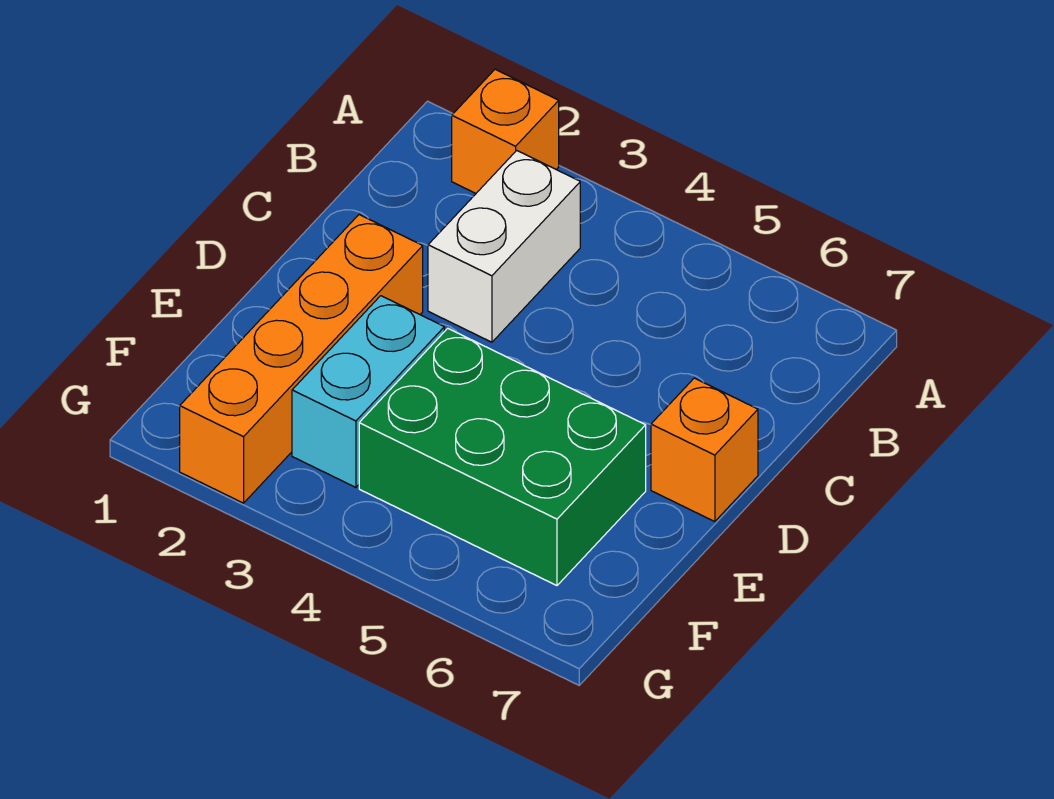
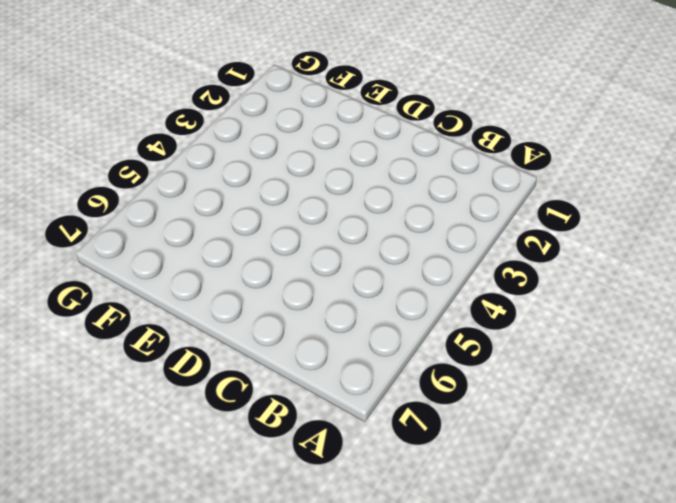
none -> orange 1x1 brick [452,69,559,193]
none -> white 1x2 brick [428,150,580,342]

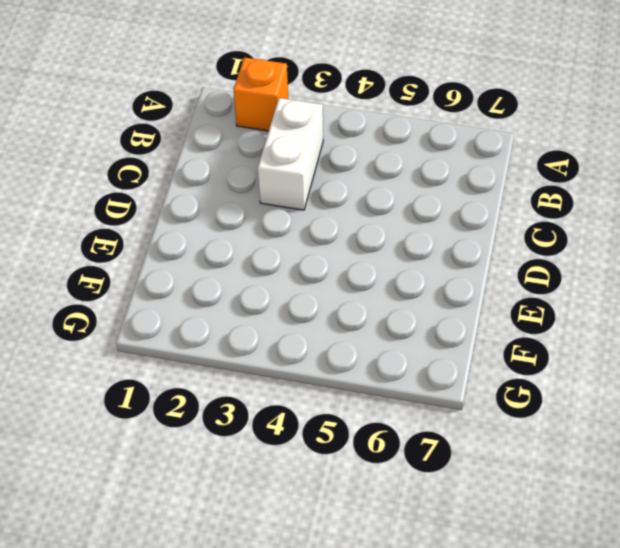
none -> orange 1x4 brick [180,215,423,503]
none -> orange 1x1 brick [651,378,758,522]

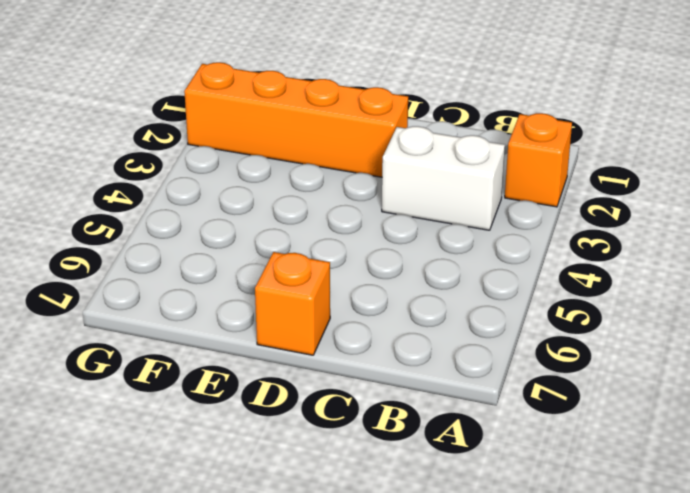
none -> cyan 1x2 brick [292,296,444,487]
none -> green 2x3 brick [359,328,646,586]

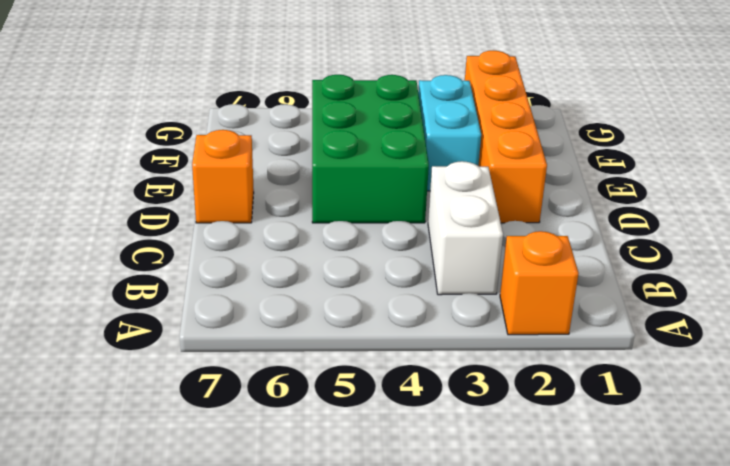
green 2x3 brick [312,75,429,223] -> green 2x3 brick turned to [359,328,646,586]

